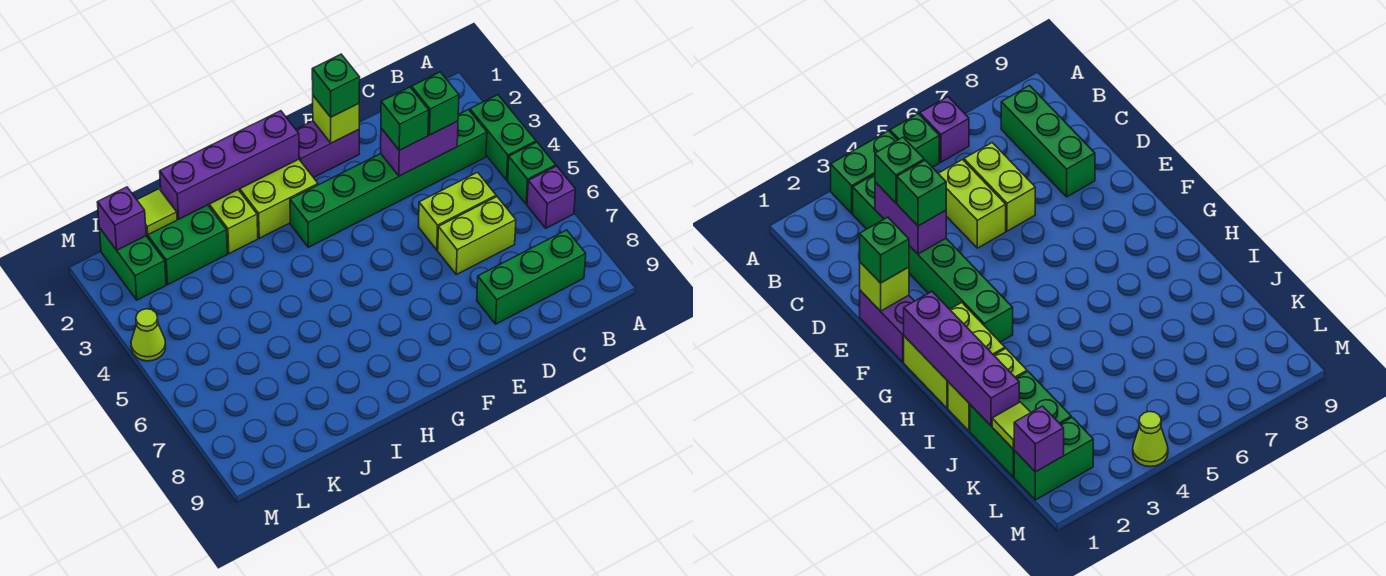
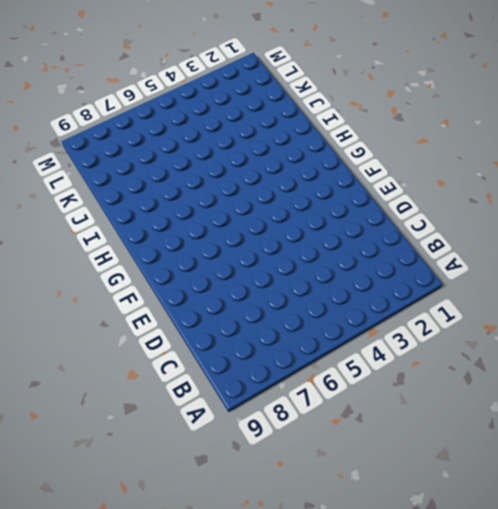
none -> green 1x2 brick [470,95,536,180]
none -> green 1x1 brick [508,142,556,204]
none -> purple 1x1 brick [527,166,576,228]

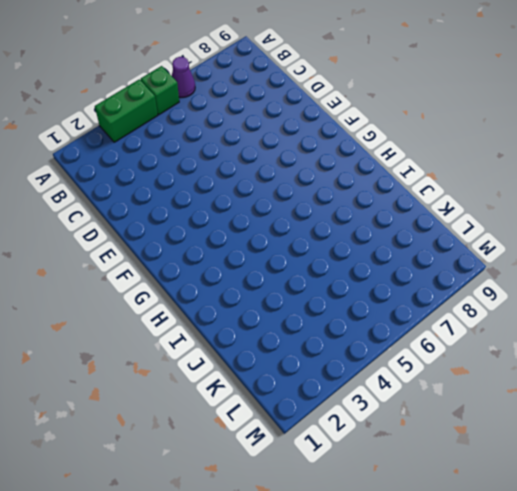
purple 1x1 cone [172,57,195,97] -> purple 1x1 brick [527,166,576,228]
none -> green 1x6 brick [290,110,487,247]
none -> green 1x3 brick [477,230,586,324]
none -> lime 1x2 brick [419,172,496,250]

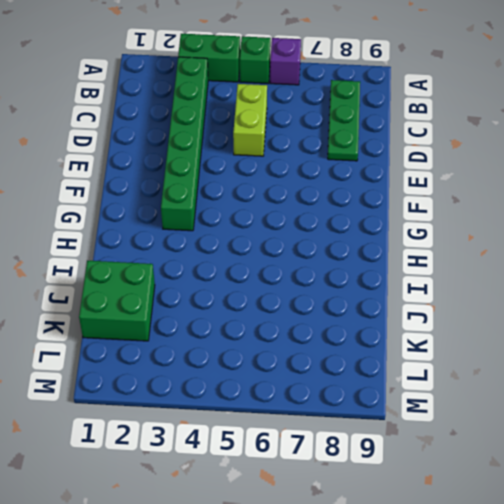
green 1x3 plate [328,80,360,161] -> green 1x3 brick [477,230,586,324]
none -> lime 1x2 brick [438,197,516,275]
none -> purple 1x2 brick [296,121,359,178]
none -> lime 2x2 brick [239,159,318,238]

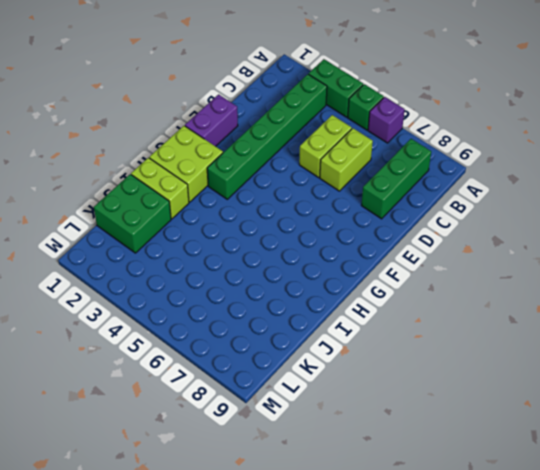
none -> green 1x2 brick [99,228,166,300]
none -> lime 1x1 cone [131,309,166,361]
none -> purple 1x2 brick [381,121,458,176]

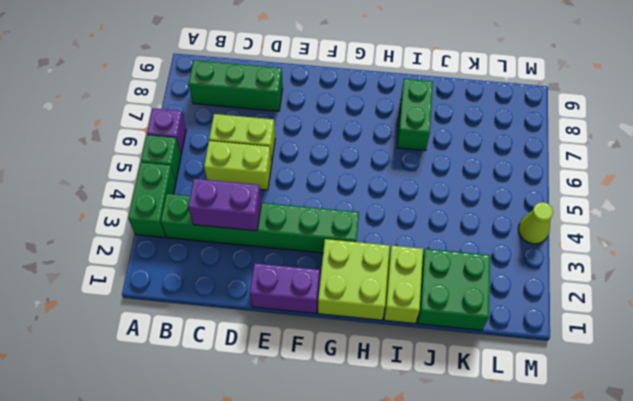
green 1x2 brick [397,79,433,151] -> green 1x2 brick moved to [99,228,166,300]
none -> lime 1x1 brick [313,96,359,143]
none -> purple 1x4 brick [160,111,299,219]
none -> lime 1x1 tile [137,189,177,235]

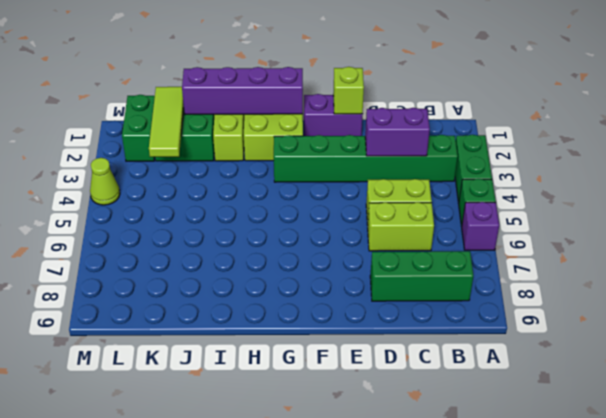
lime 1x3 tile [149,87,184,157] -> lime 1x1 tile [137,189,177,235]
none -> purple 1x1 brick [97,187,146,250]
none -> green 1x1 brick [412,72,459,135]
none -> green 1x1 brick [381,87,429,150]

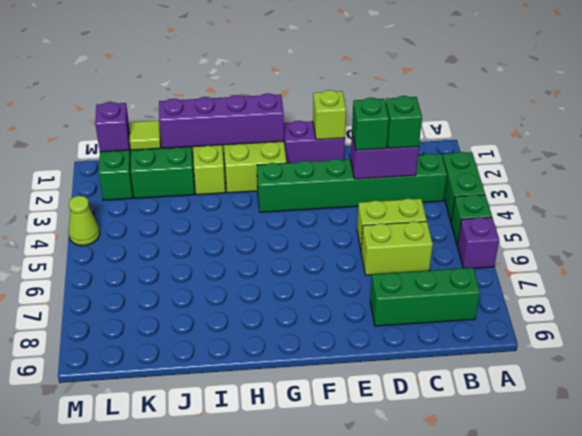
none -> green 1x1 brick [312,54,360,117]

